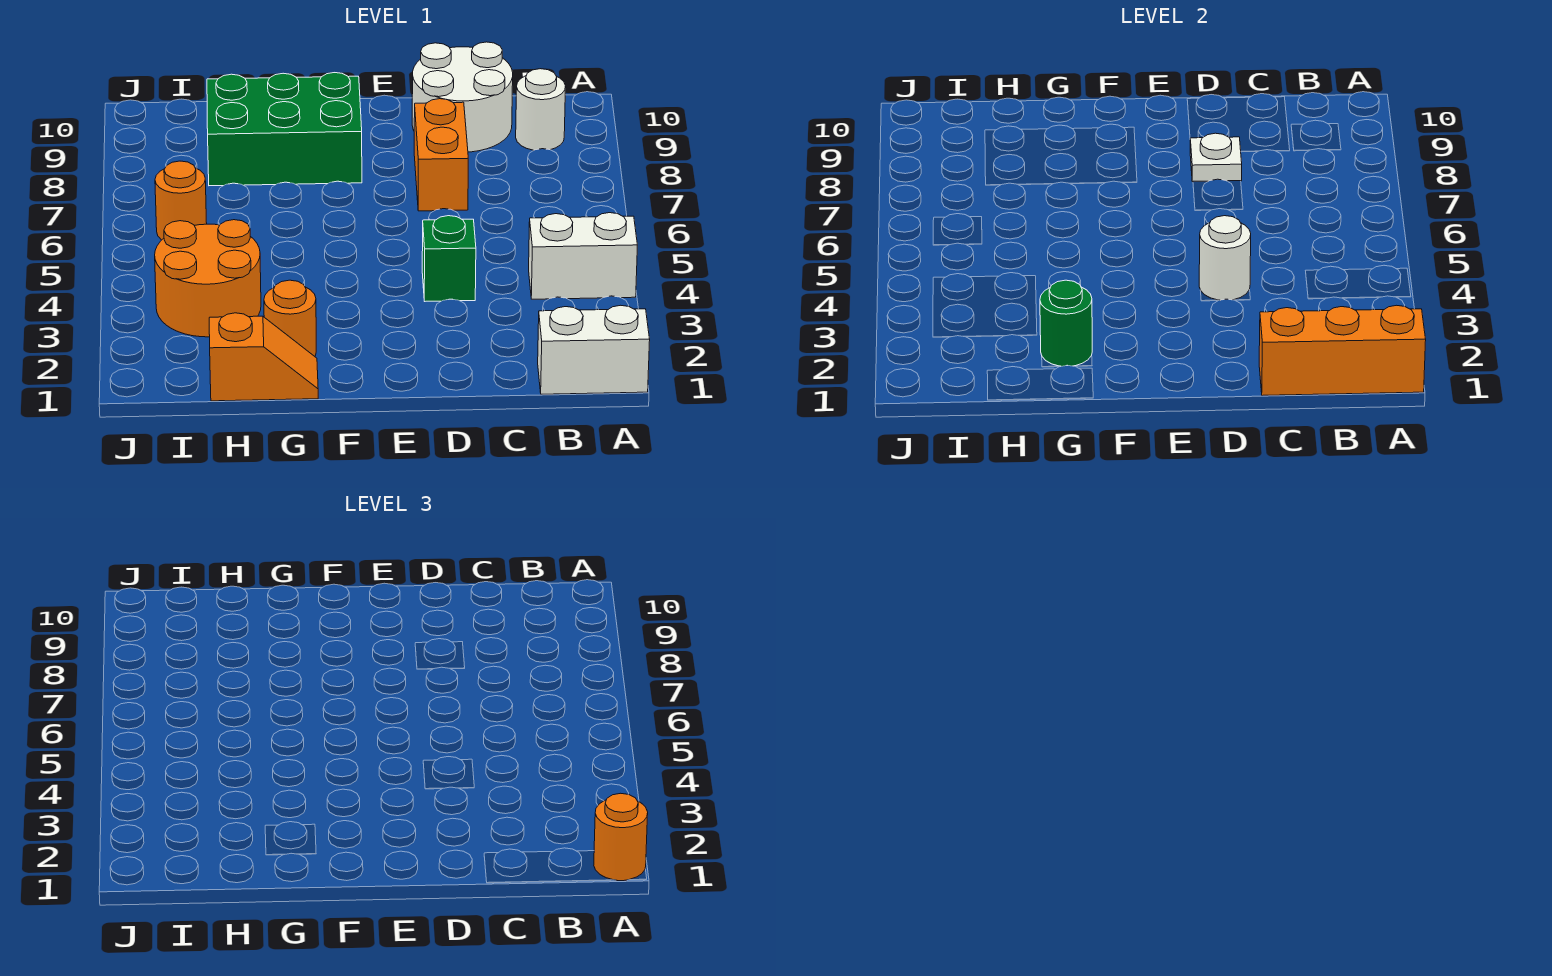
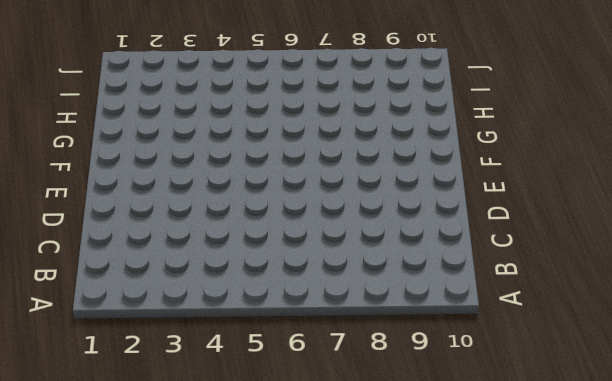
none -> white 1x2 brick [538,305,650,394]
none -> white 1x2 brick [529,213,637,299]
none -> white 1x1 round brick [516,69,566,150]

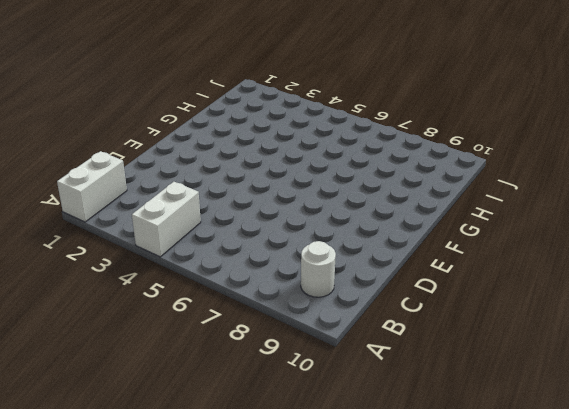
none -> white 2x2 round brick [412,42,513,152]
none -> green 1x1 brick [422,216,476,301]
none -> orange 1x2 brick [414,99,468,211]

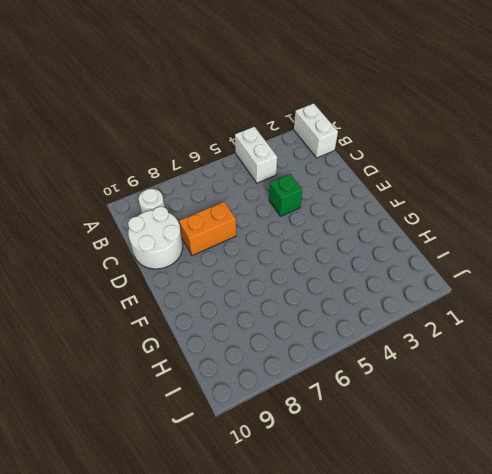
none -> green 2x3 brick [207,73,362,186]
none -> orange 1x2 slope [209,313,318,401]
none -> orange 1x1 round brick [264,280,316,356]

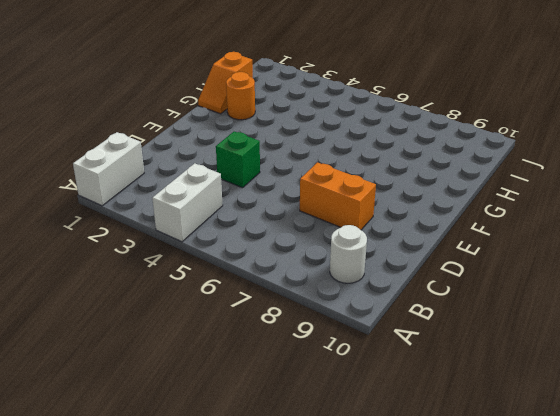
none -> white 2x2 round brick [412,42,513,152]
none -> green 2x3 brick [207,73,362,186]
none -> orange 2x2 round brick [155,220,261,337]

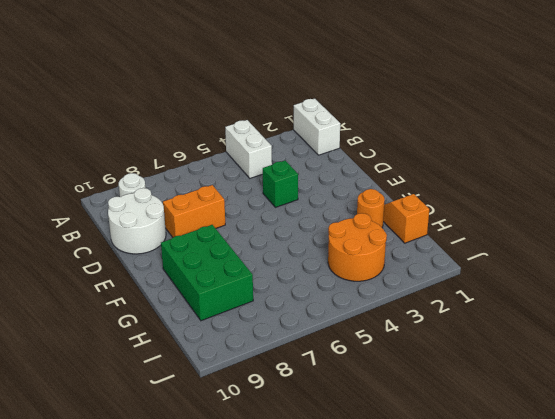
none -> orange 1x1 round brick [155,161,207,240]
none -> orange 1x3 brick [1259,305,1426,396]
none -> white 1x1 round brick [1199,216,1251,300]

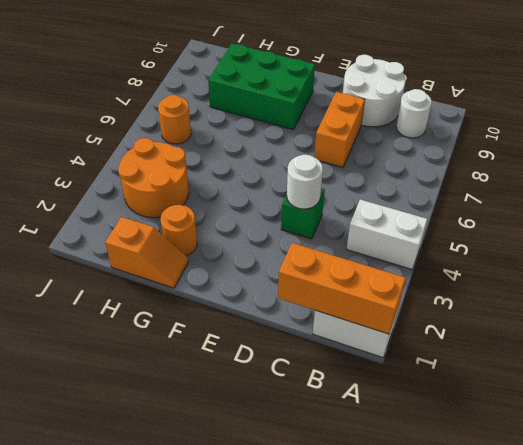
none -> white 1x1 plate [1190,133,1242,182]
none -> green 1x1 round brick [1040,280,1092,366]
none -> orange 1x1 round brick [594,793,648,881]

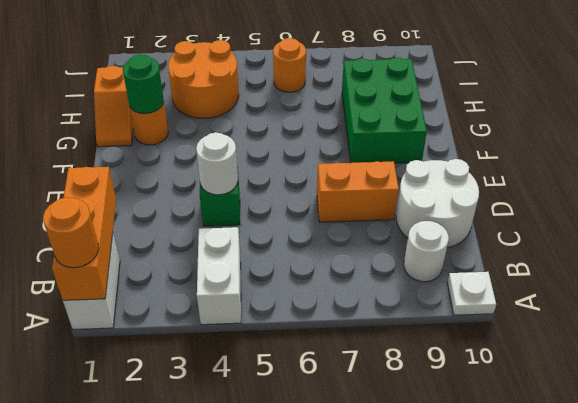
white 1x1 plate [447,272,496,315] -> white 1x1 plate moved to [1190,133,1242,182]

